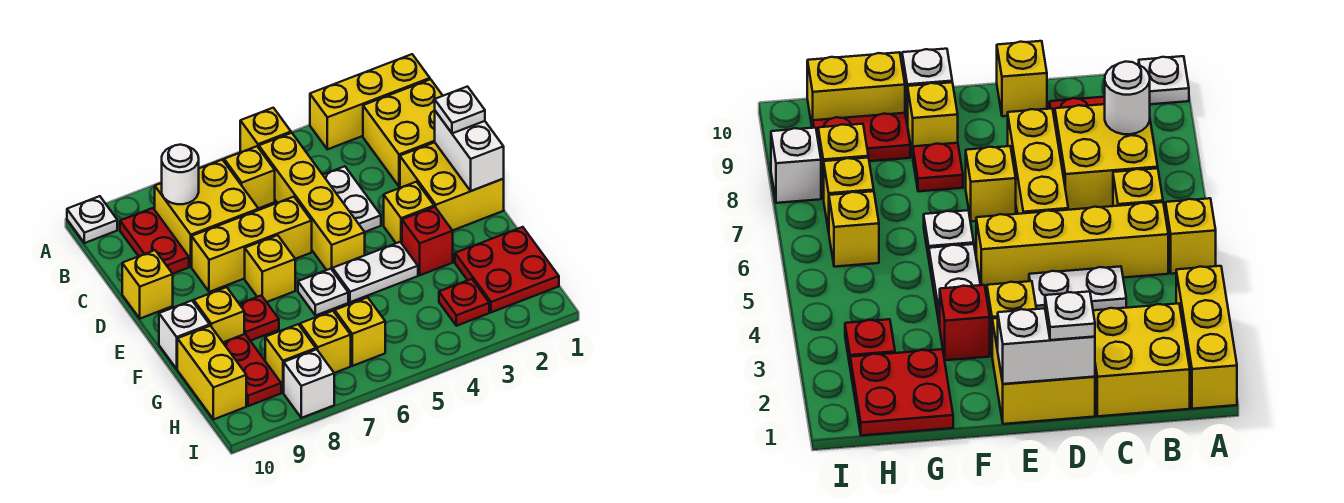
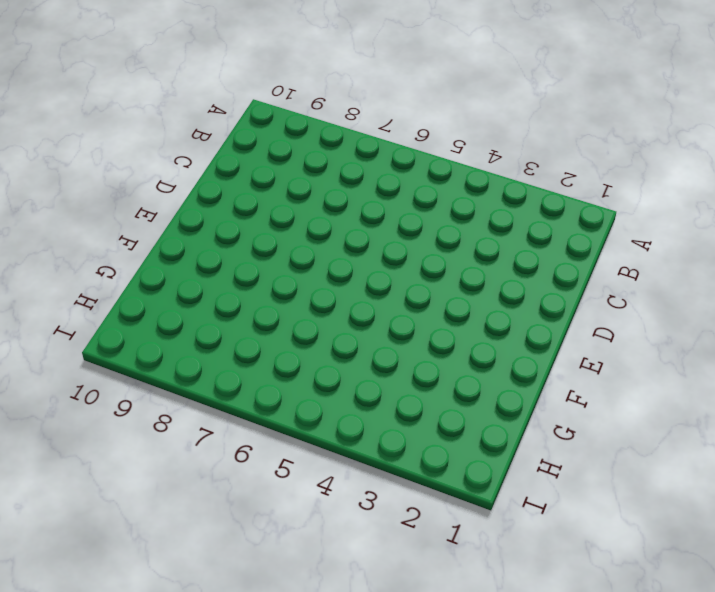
none -> yellow 1x3 brick [310,54,430,149]
none -> yellow 1x1 brick [240,108,291,152]
none -> white 1x1 plate [67,196,117,243]
none -> yellow 2x2 brick [363,79,443,186]

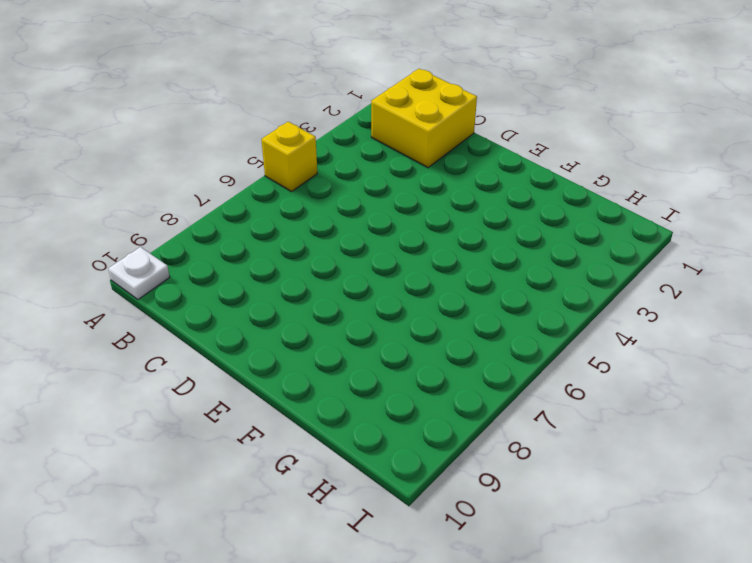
none -> yellow 1x3 brick [310,54,430,149]
none -> yellow 1x4 brick [259,133,365,271]
none -> yellow 1x1 brick [224,146,275,208]
none -> yellow 2x2 brick [155,160,258,267]

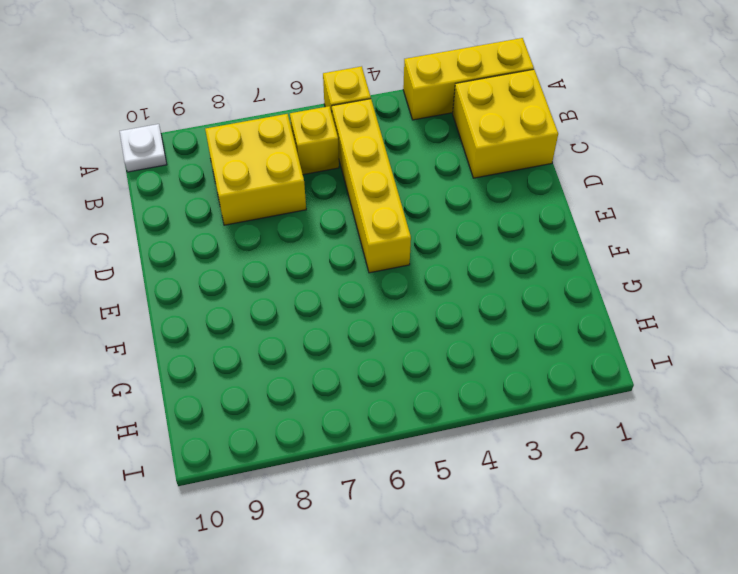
none -> red 1x2 plate [120,208,189,274]
none -> white 1x2 plate [323,166,381,232]
none -> yellow 2x2 brick [400,142,504,231]
none -> yellow 1x3 brick [192,197,312,292]

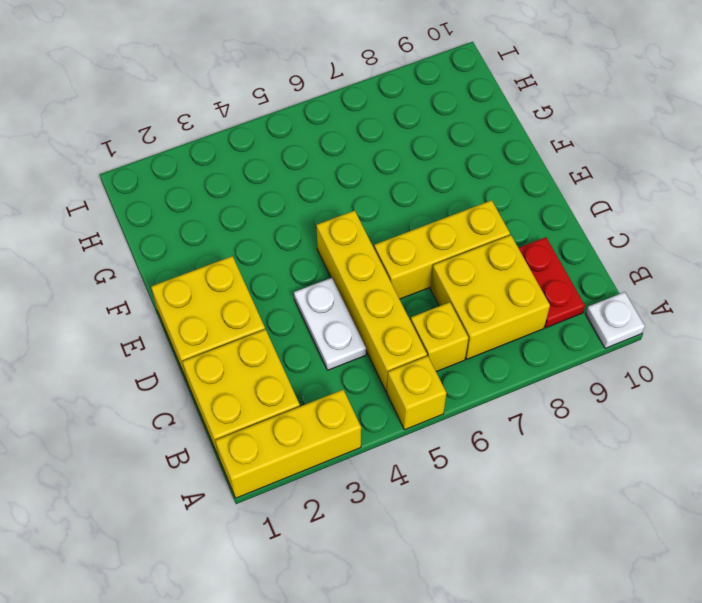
none -> yellow 1x1 brick [122,250,173,319]
none -> yellow 1x1 brick [384,182,434,243]
none -> yellow 1x1 brick [245,235,295,302]
none -> red 1x1 brick [402,207,453,275]

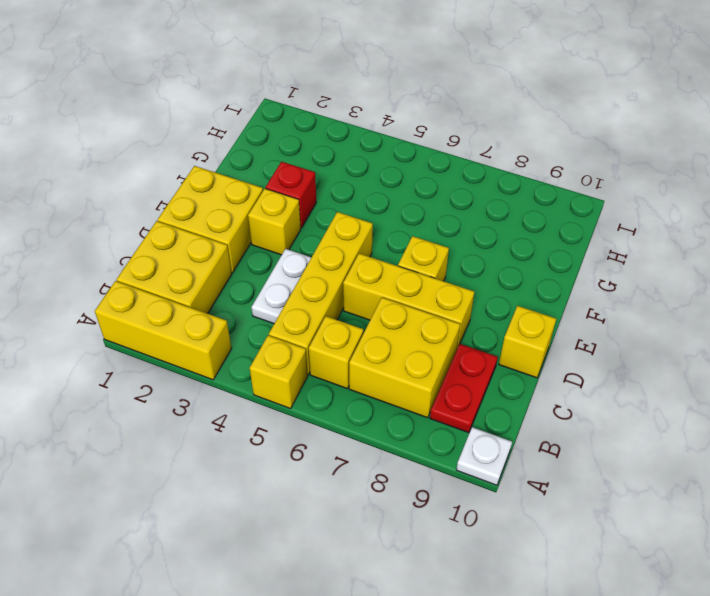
none -> white 1x2 plate [333,242,418,302]
none -> white 1x1 plate [298,269,348,316]
none -> red 1x1 plate [240,295,279,341]
none -> yellow 1x1 brick [194,287,244,342]

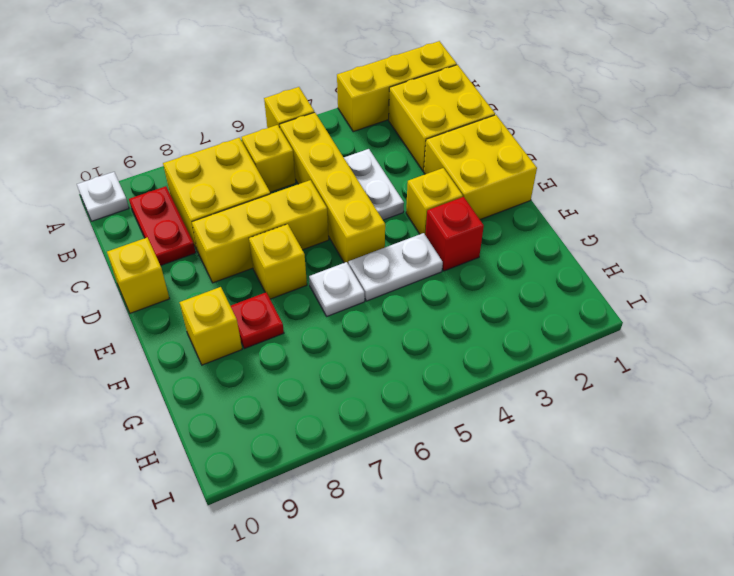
none -> white 1x1 brick [159,301,210,369]
none -> red 2x2 plate [455,227,559,312]
none -> red 1x2 plate [223,334,281,406]
none -> yellow 1x2 brick [177,326,246,419]

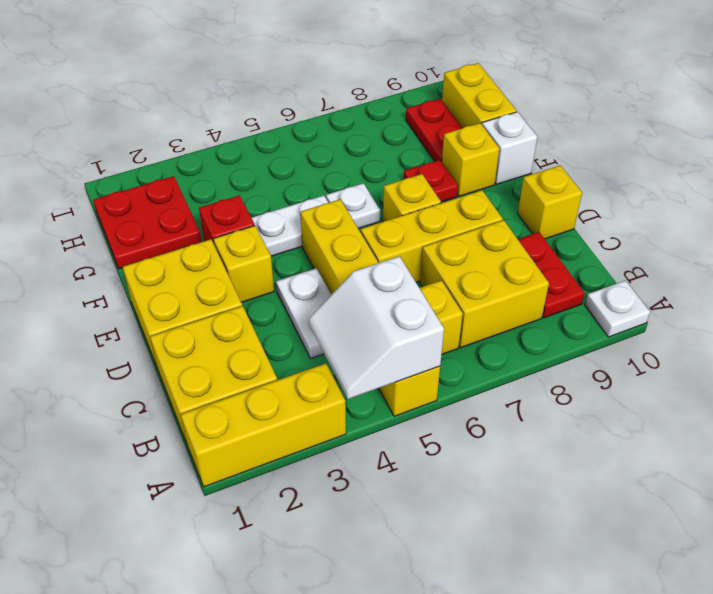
white 2x2 slope [309,256,444,399] -> none
none -> red 1x1 plate [439,279,489,326]
none -> yellow 1x1 brick [335,297,385,366]
none -> yellow 1x1 brick [300,311,351,373]
none -> yellow 1x1 brick [265,324,316,393]

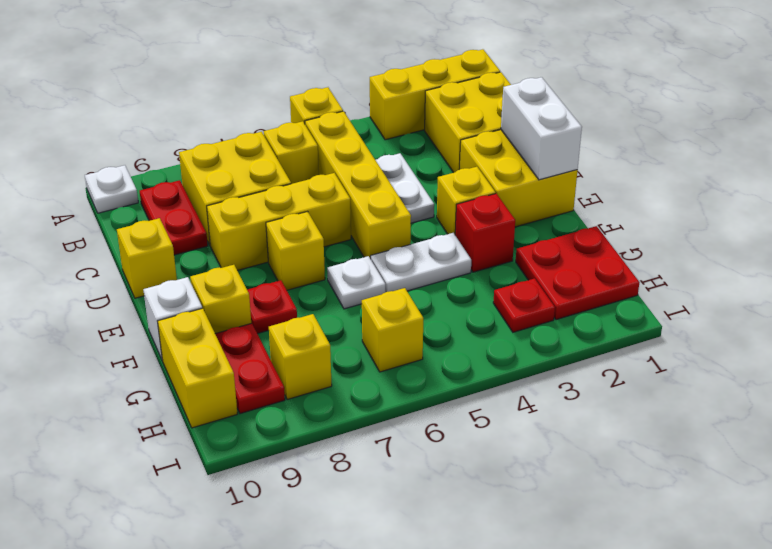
none -> yellow 1x1 brick [300,311,351,373]
none -> white 1x1 brick [284,349,334,418]
none -> white 1x1 round brick [162,145,199,204]
none -> white 1x1 plate [435,87,485,133]

